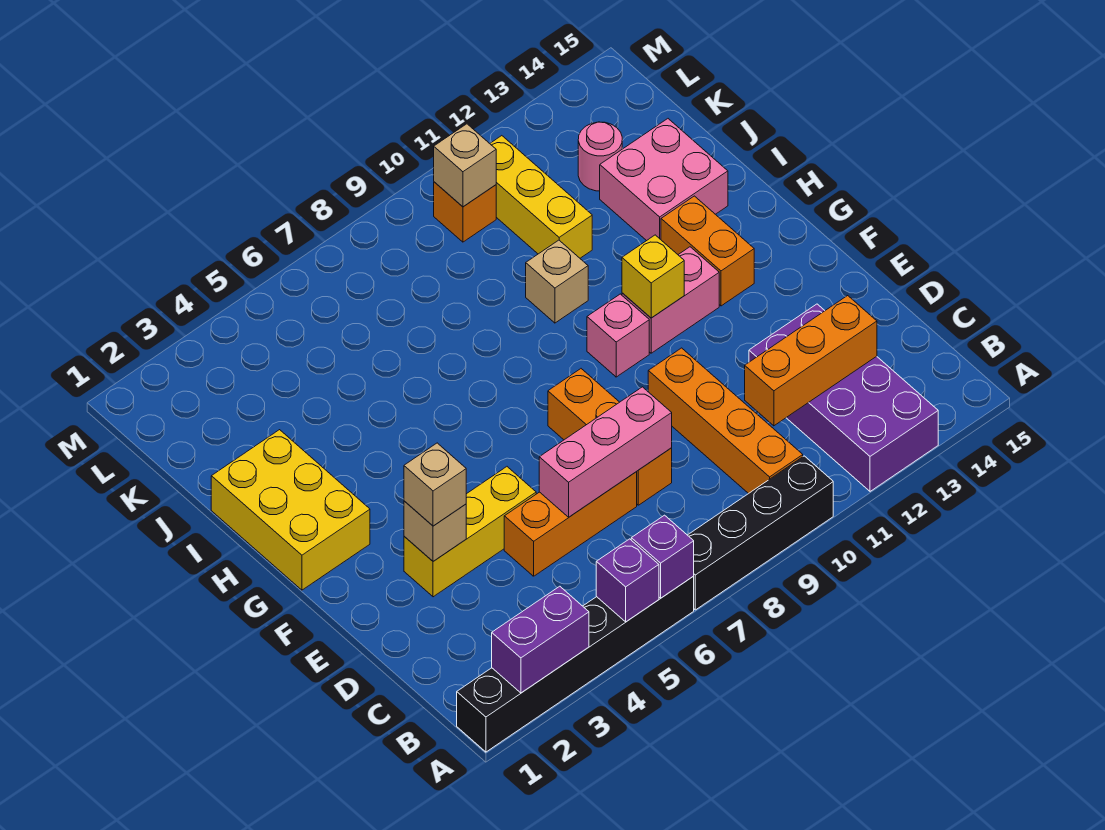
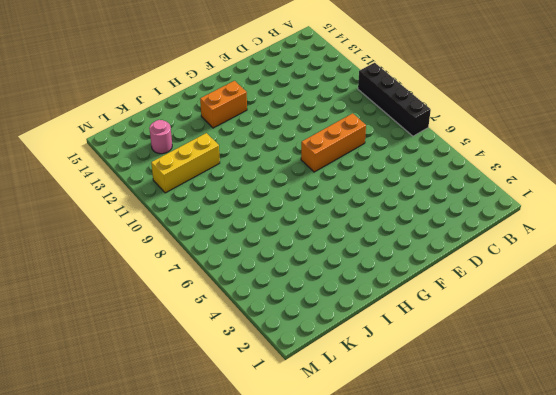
none -> black 1x6 brick [457,576,694,752]
none -> purple 2x4 brick [749,304,938,491]
none -> orange 1x4 brick [648,348,803,494]

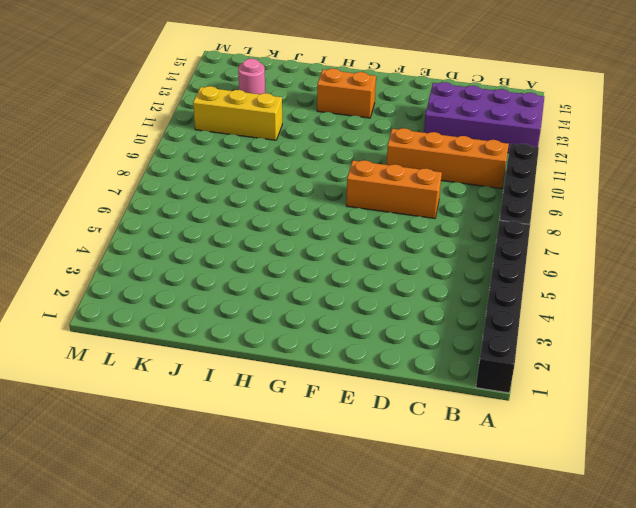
none -> orange 1x3 brick [504,472,637,576]
none -> yellow 1x3 brick [404,467,536,597]
none -> yellow 2x3 brick [211,430,370,590]

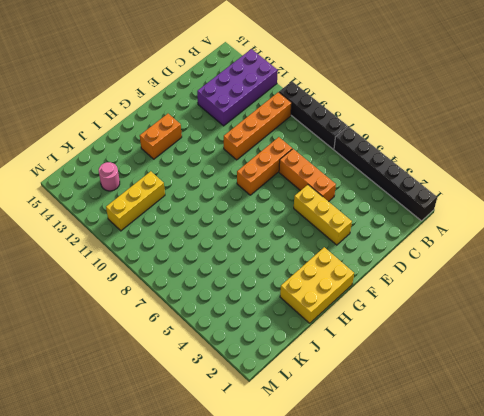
none -> pink 1x1 brick [587,294,649,377]
none -> pink 1x2 brick [622,247,719,353]
none -> tan 1x1 brick [526,240,588,323]

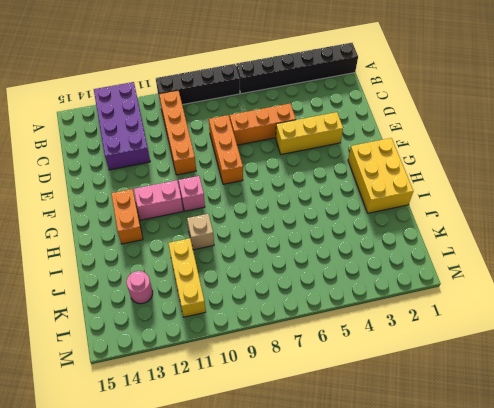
none -> pink 2x2 brick [600,119,728,241]
none -> orange 1x1 brick [434,182,496,242]
none -> purple 1x2 brick [492,586,589,693]

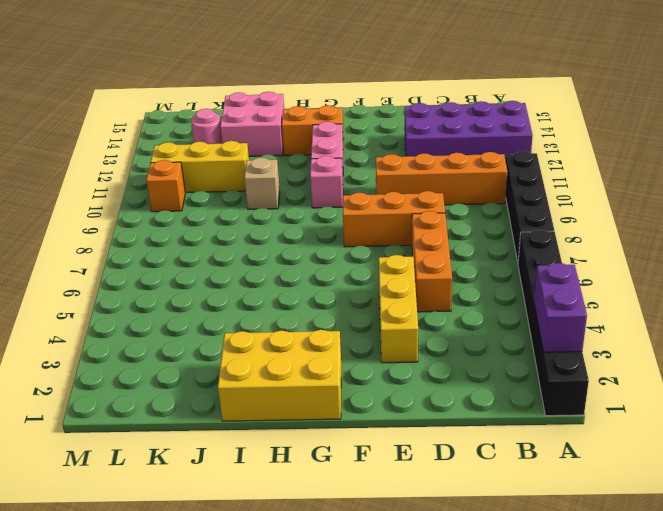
none -> purple 1x1 brick [596,539,659,622]
none -> purple 1x1 brick [631,515,694,598]
none -> orange 1x3 brick [745,296,877,426]

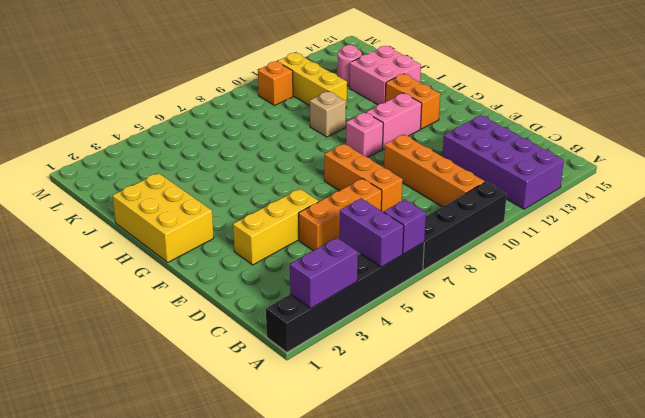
purple 1x2 brick [339,199,404,267] -> purple 1x1 brick [596,539,659,622]
none -> orange 1x3 brick [745,296,877,426]
none -> pink 1x3 brick [539,387,672,517]
none -> tan 1x1 brick [404,501,466,561]

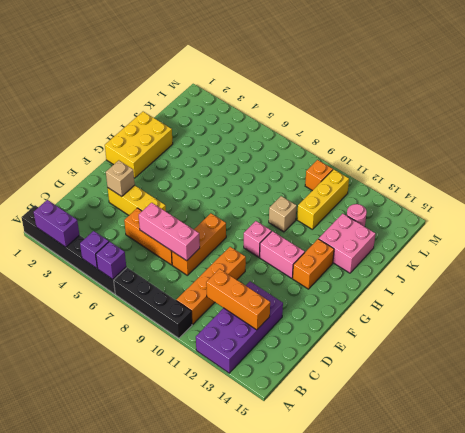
none -> yellow 1x1 brick [622,235,684,318]
none -> tan 1x1 brick [434,124,496,207]
none -> tan 1x1 brick [404,443,466,526]

